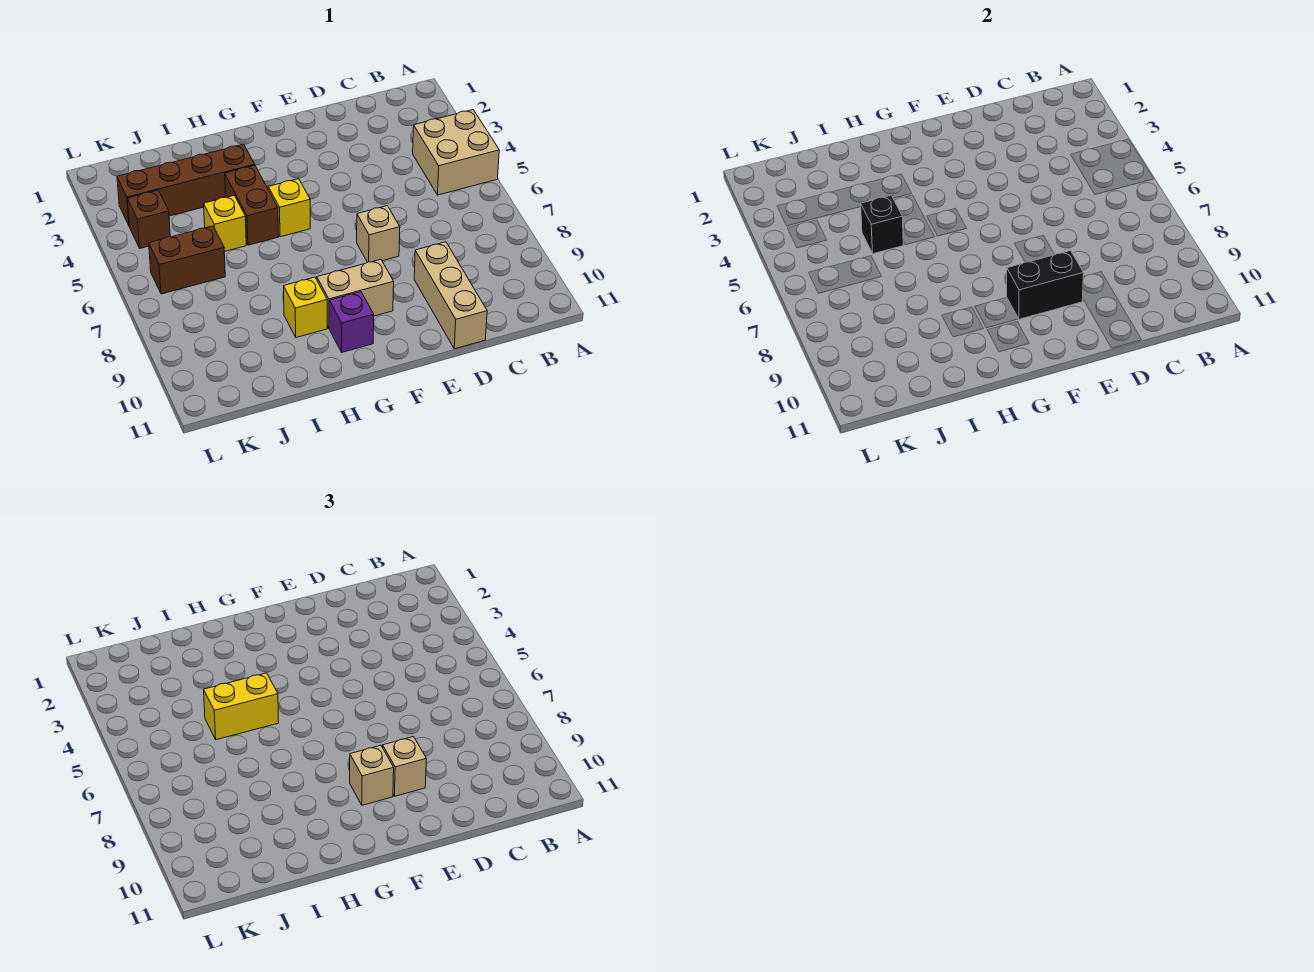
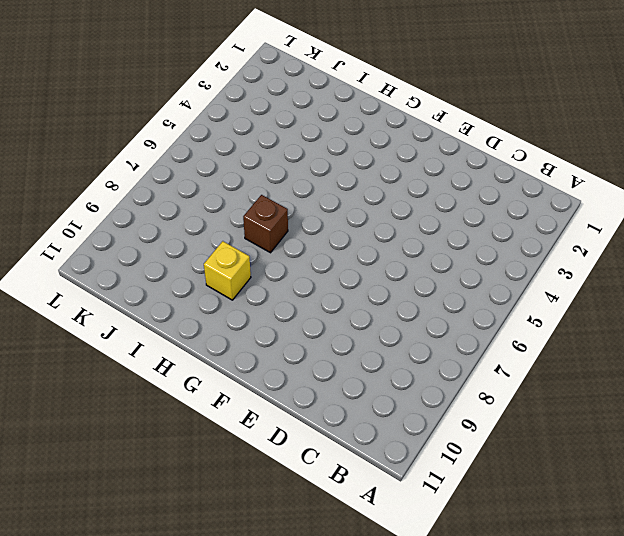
brown 1x1 brick [243,195,288,253] -> brown 1x1 brick moved to [127,190,170,248]
none -> tan 2x2 brick [413,110,499,195]
none -> tan 1x3 brick [414,242,487,349]
none -> tan 1x1 brick [357,206,400,262]

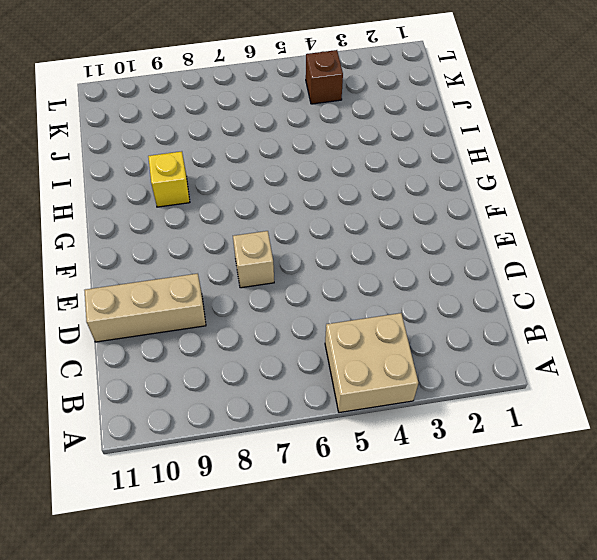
none -> tan 1x2 brick [317,259,394,328]
none -> yellow 1x1 brick [268,179,310,237]
none -> purple 1x1 brick [329,292,374,352]

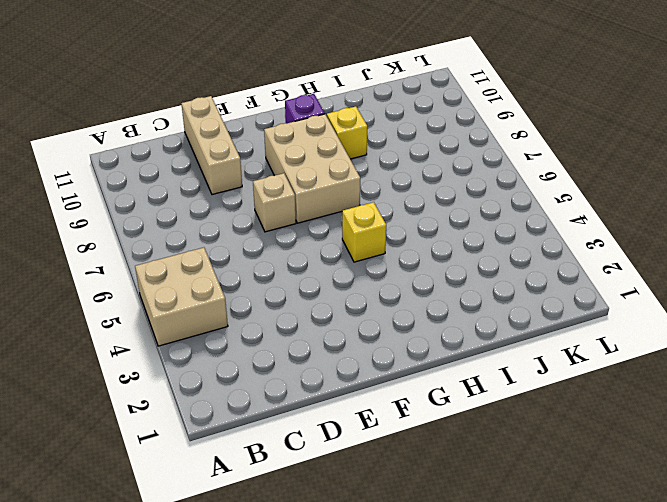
tan 2x3 brick [264,114,360,223] -> tan 1x2 brick [317,259,394,328]
none -> brown 1x4 brick [117,144,255,225]
none -> brown 1x2 brick [225,166,279,245]
none -> yellow 1x1 brick [204,196,246,252]

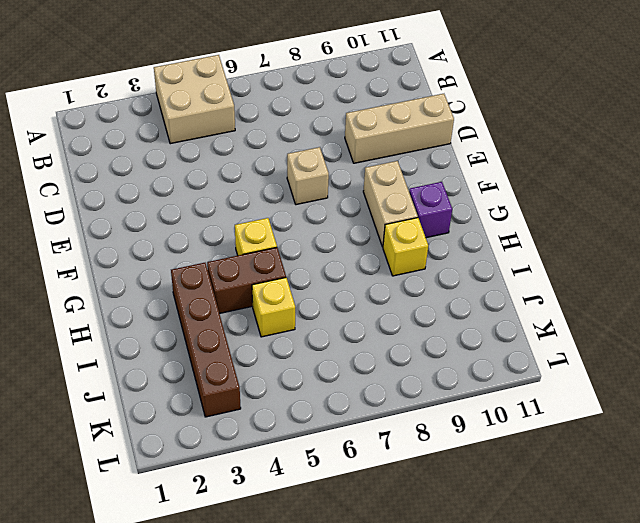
none -> brown 1x2 brick [149,226,225,294]
none -> brown 1x1 brick [127,190,170,248]
none -> black 1x2 brick [1007,251,1083,319]

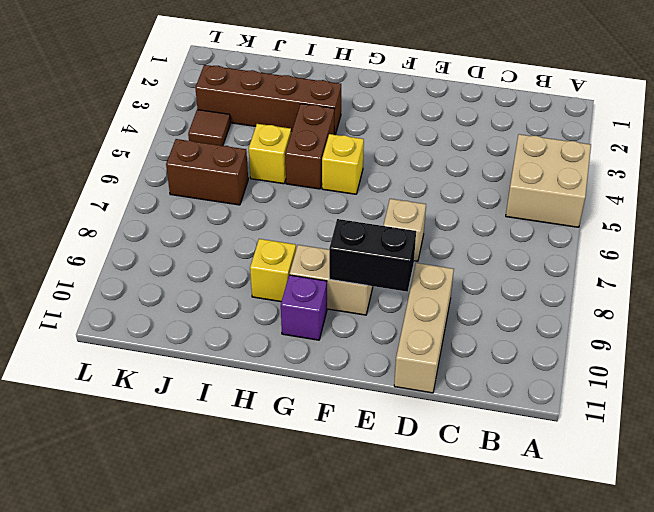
brown 1x1 tile [188,110,230,146] -> brown 1x1 brick [127,190,170,248]
none -> black 1x1 brick [861,196,903,254]
none -> tan 1x1 brick [383,737,426,796]
none -> tan 1x1 brick [350,745,394,805]

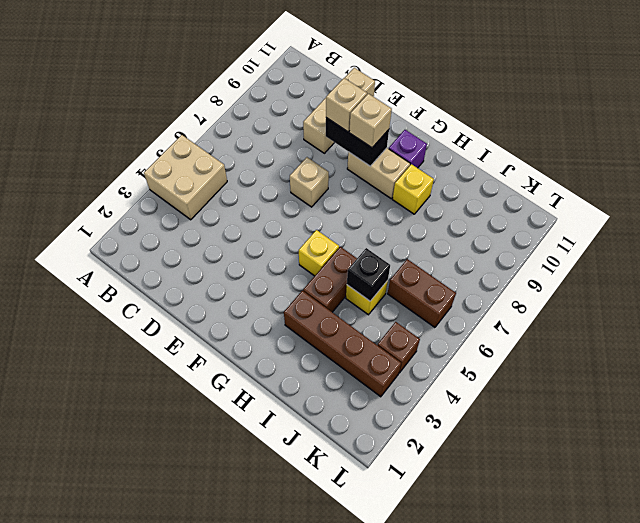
none -> yellow 1x2 brick [204,673,279,740]

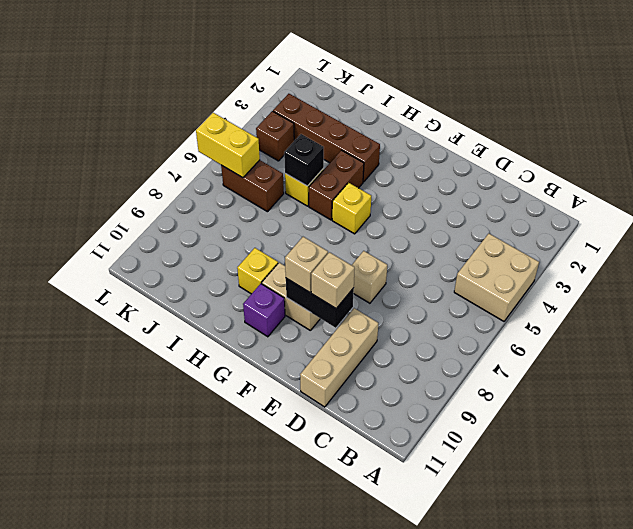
yellow 1x2 brick [196,113,260,178] -> yellow 1x2 brick moved to [204,673,279,740]

